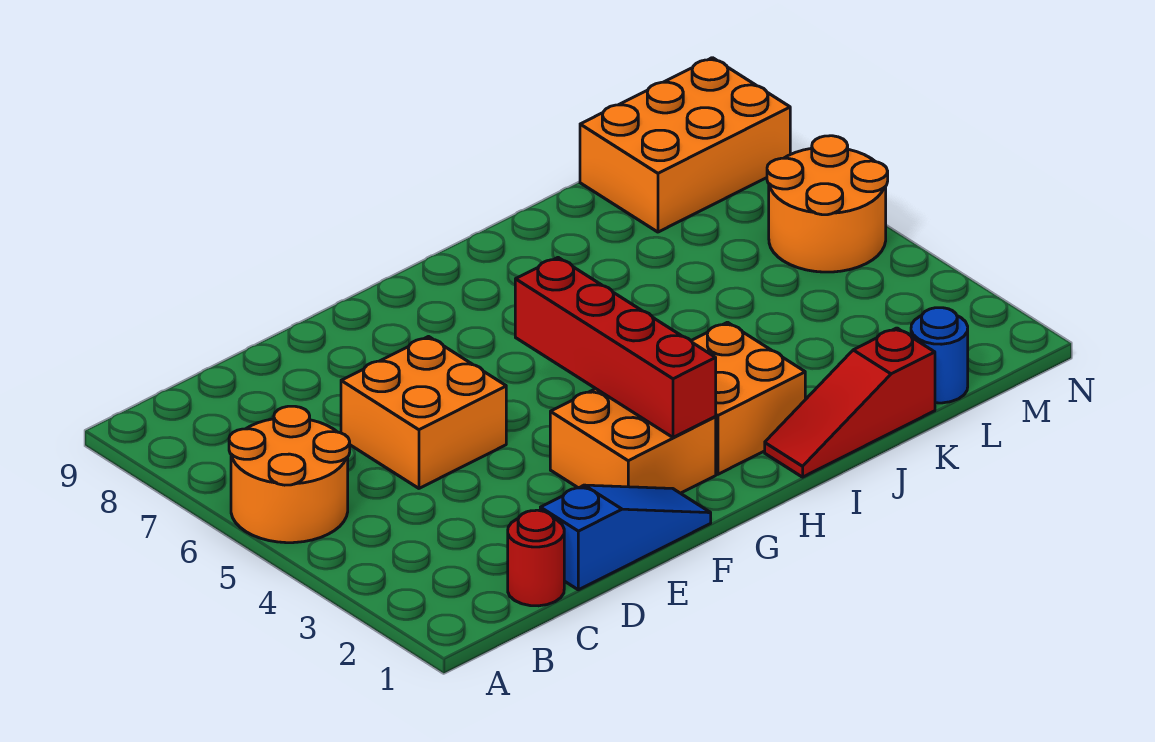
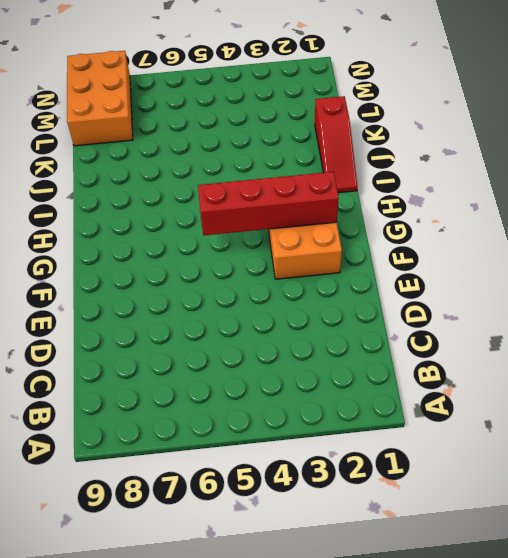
none -> orange 2x2 round brick [229,406,350,543]
none -> red 1x1 round brick [508,510,564,606]

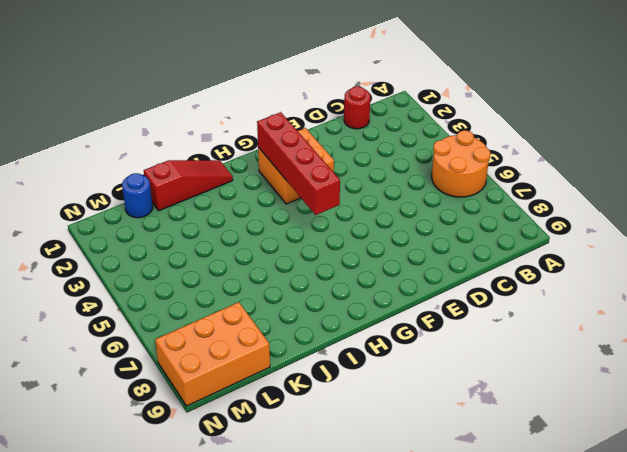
none -> blue 1x3 slope [540,485,711,590]
none -> orange 2x2 brick [341,337,506,488]

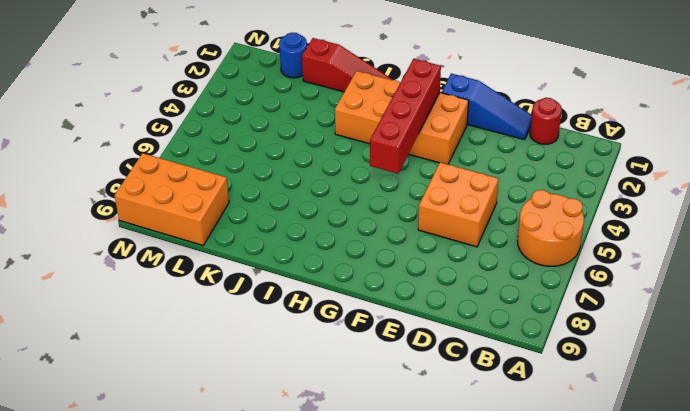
blue 1x3 slope [442,74,532,140] -> blue 1x3 slope turned to [540,485,711,590]
none -> orange 2x2 round brick [767,136,888,272]

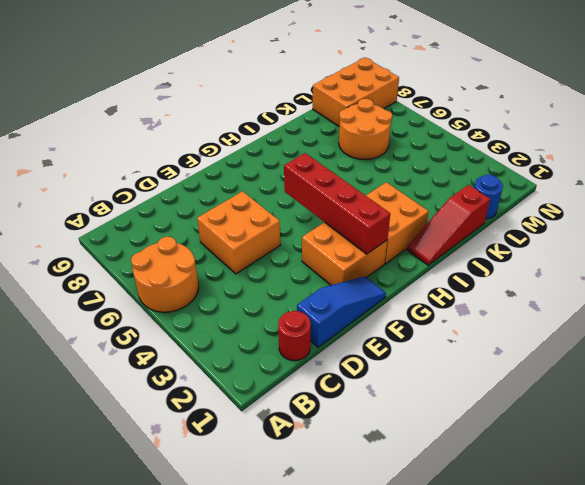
orange 2x2 round brick [339,99,392,159] -> orange 2x2 round brick moved to [767,136,888,272]

